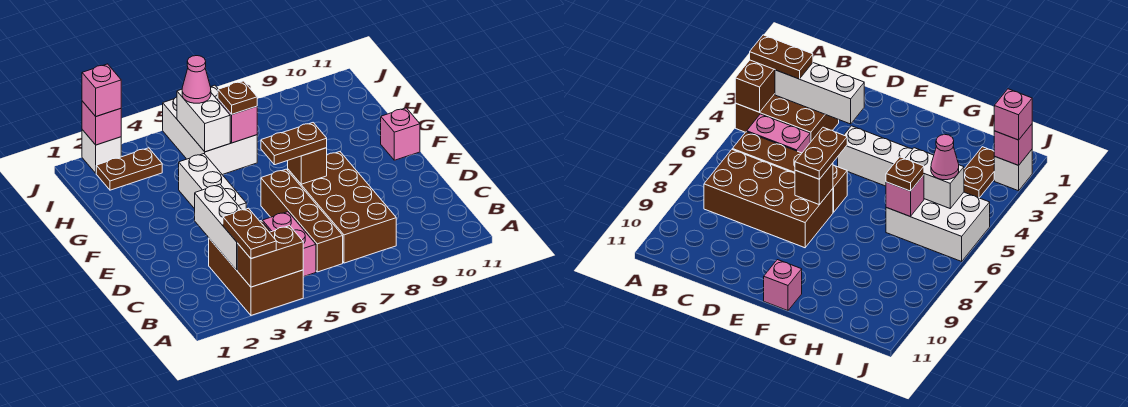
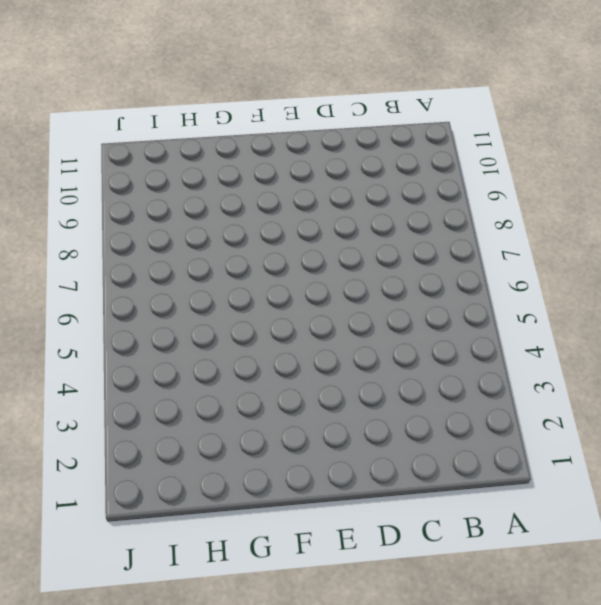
none -> brown 2x3 brick [209,221,303,315]
none -> pink 1x2 brick [263,212,316,277]
none -> brown 1x4 brick [261,169,343,272]

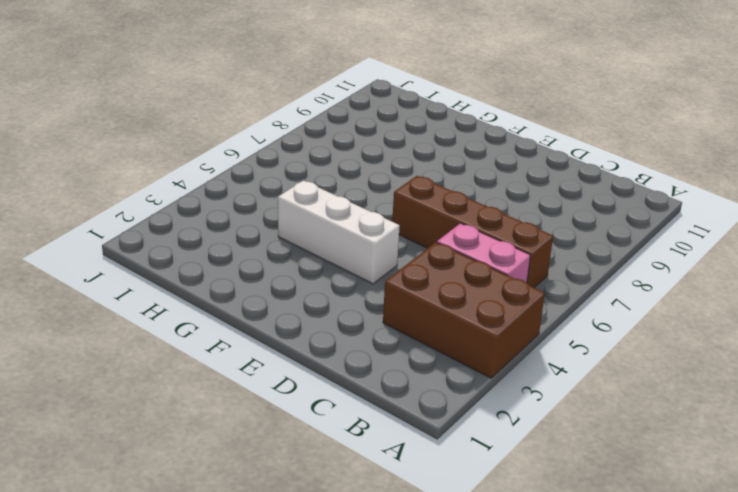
none -> brown 2x4 brick [288,152,396,263]
none -> pink 1x1 brick [381,108,420,160]
none -> white 2x3 brick [163,85,257,175]

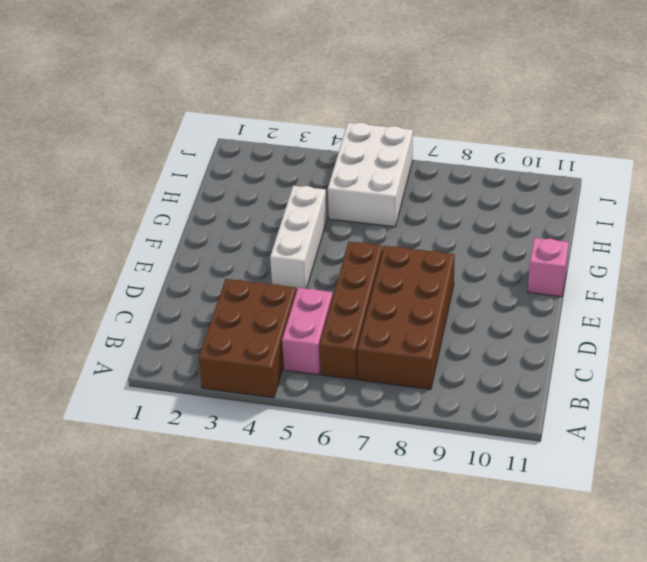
none -> brown 1x2 plate [96,148,162,190]
none -> white 1x1 brick [82,130,121,173]
none -> brown 1x2 brick [237,226,303,287]

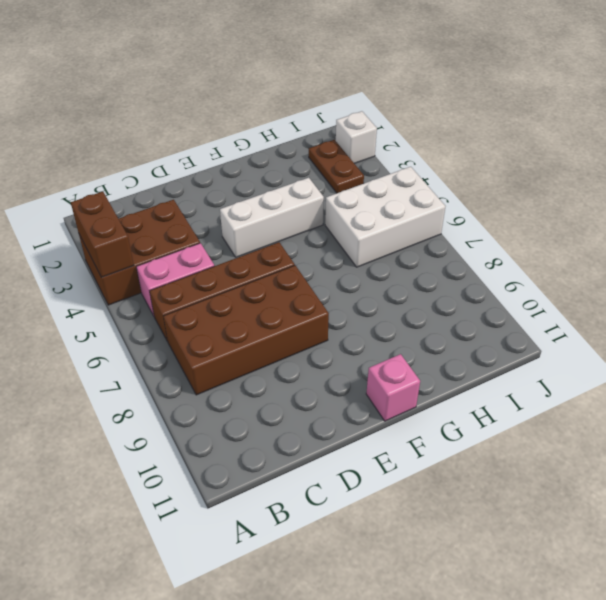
none -> white 1x3 brick [195,184,242,270]
none -> brown 1x1 brick [288,148,327,184]
none -> white 1x2 brick [177,89,230,152]

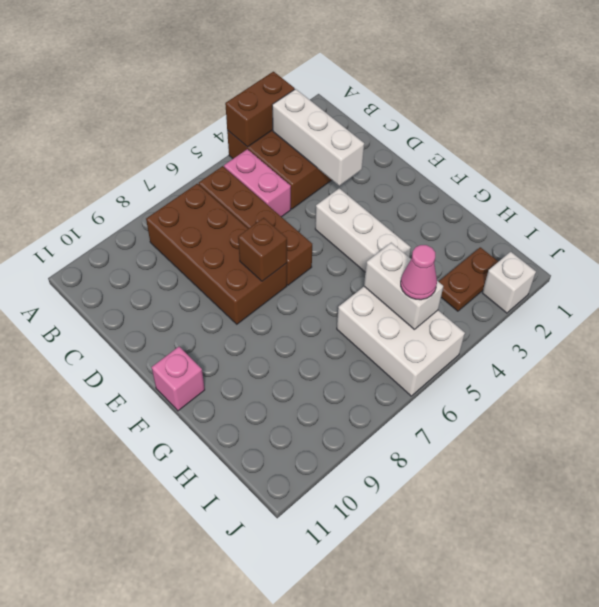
none -> pink 1x1 brick [218,99,257,143]
none -> pink 1x1 brick [82,101,121,145]
none -> brown 1x2 plate [223,208,276,259]

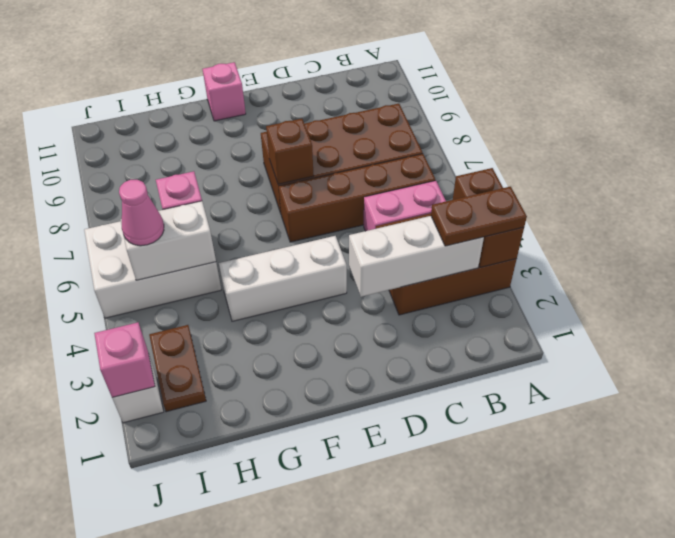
none -> brown 1x2 plate [261,123,327,165]
none -> brown 1x1 plate [218,81,257,114]
none -> pink 1x1 brick [82,64,121,116]

